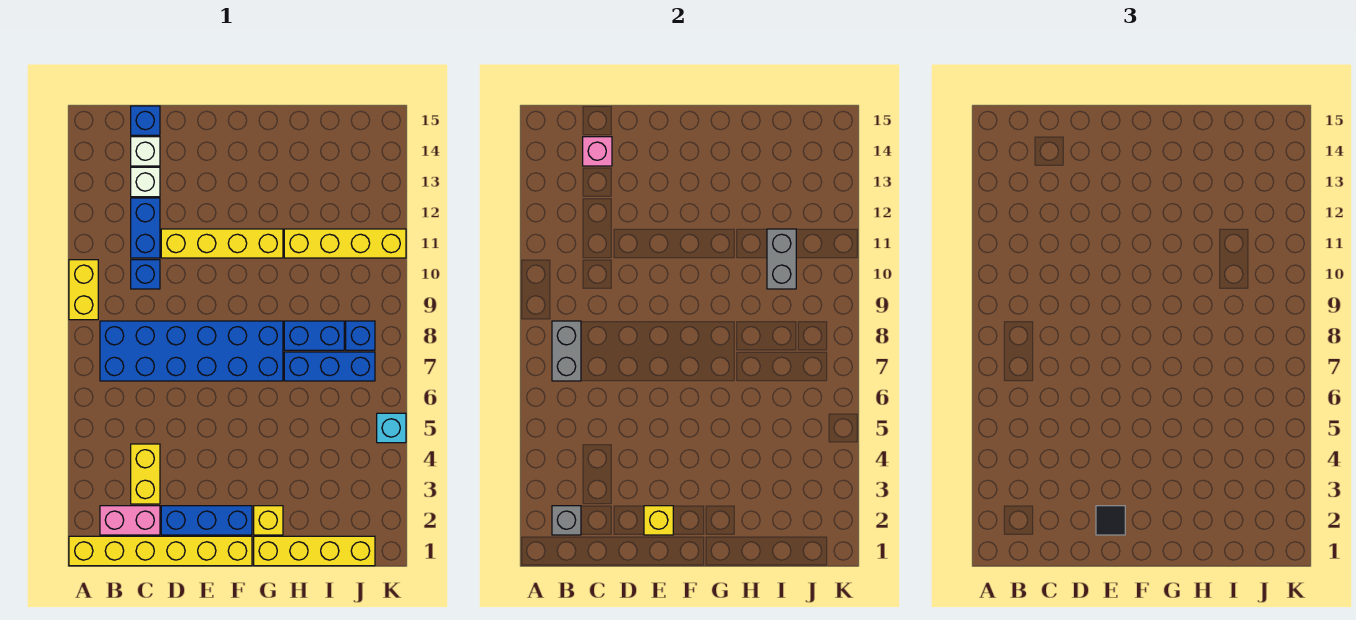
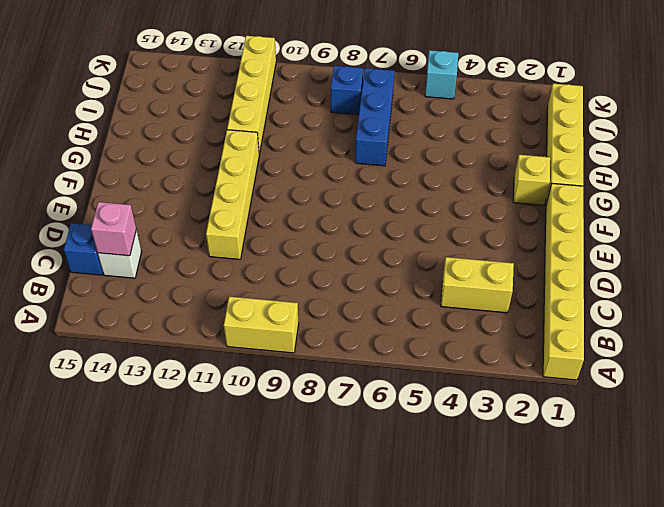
none -> pink 1x2 brick [100,506,160,535]
none -> blue 2x6 brick [100,321,283,381]
none -> blue 1x1 brick [131,260,160,289]

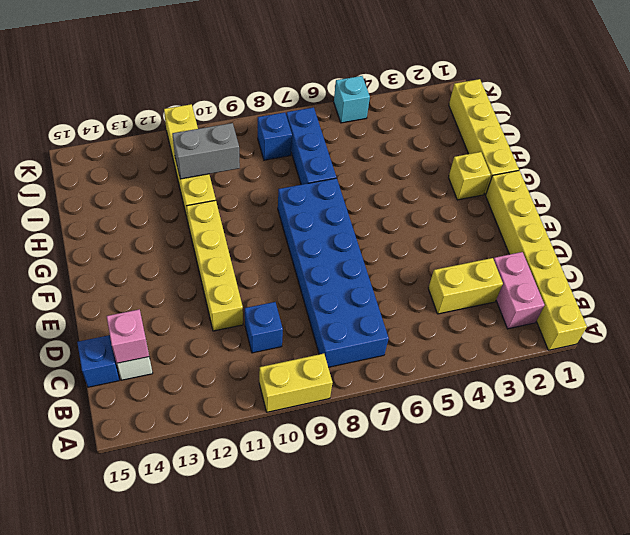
none -> blue 1x2 brick [131,198,160,258]
none -> white 1x1 brick [131,167,160,197]
none -> blue 1x3 brick [161,506,252,535]

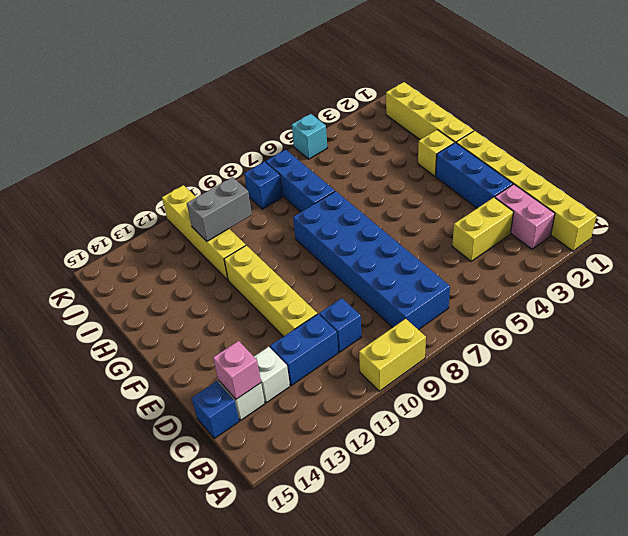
none -> blue 1x2 brick [284,321,344,350]
none -> grey 1x1 brick [552,506,581,535]
none -> grey 1x2 brick [552,321,581,381]

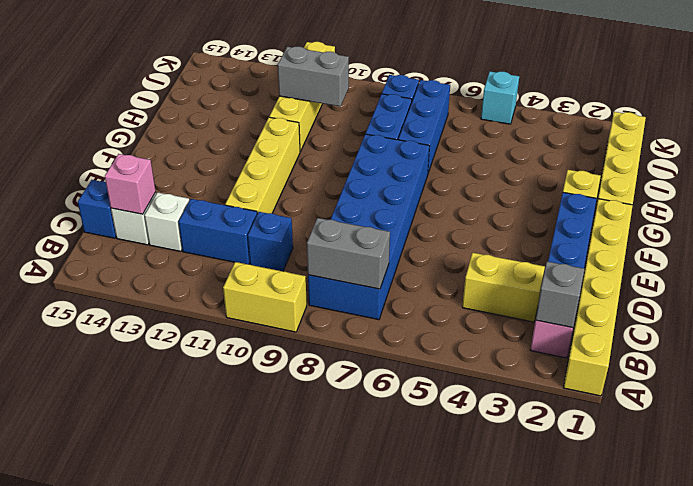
none -> yellow 1x1 brick [644,506,673,535]
none -> black 1x1 tile [1096,506,1125,535]

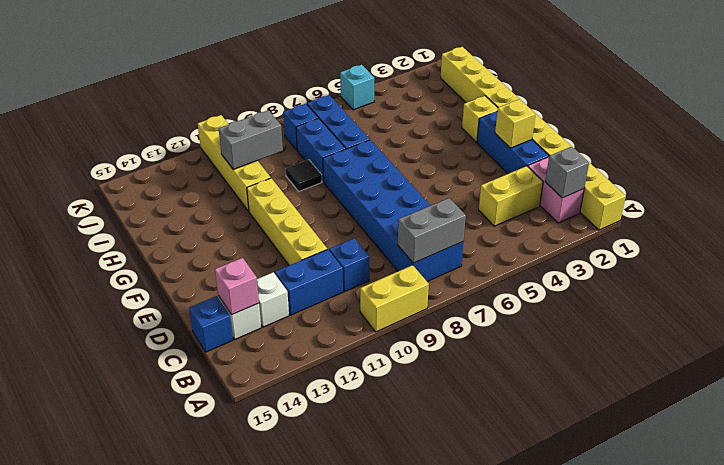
black 1x1 tile [286,160,322,191] -> black 1x1 tile moved to [1096,506,1125,535]

